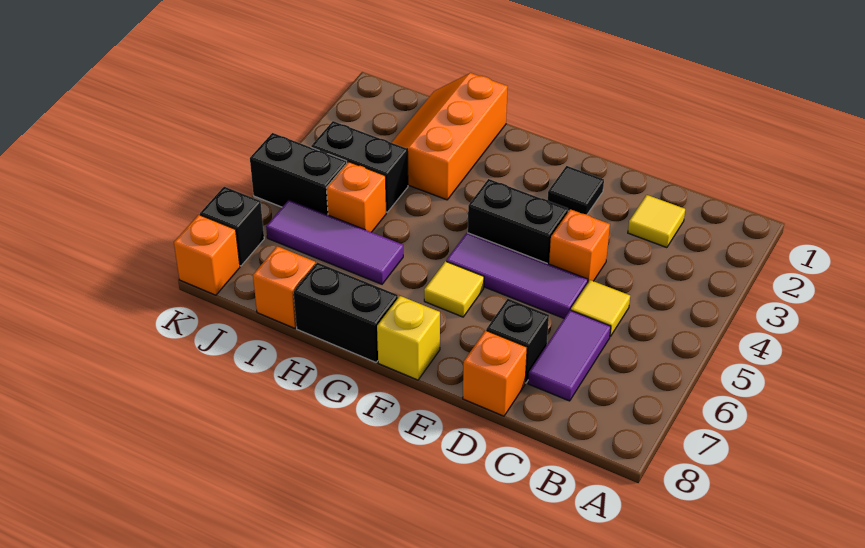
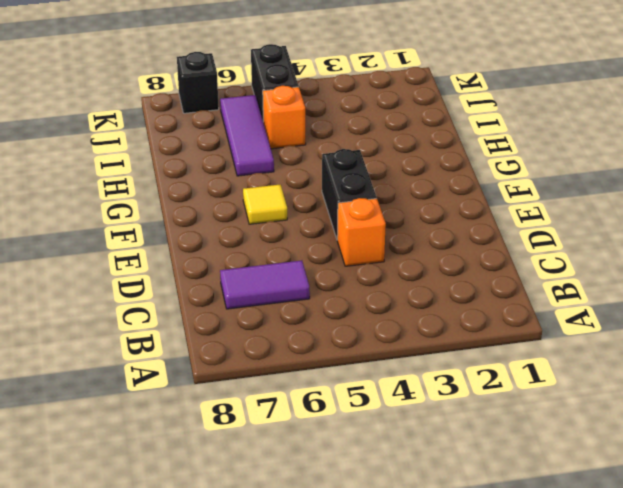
none -> yellow 1x1 tile [628,195,685,248]
none -> yellow 1x1 tile [571,280,630,336]
none -> purple 1x3 tile [446,233,588,318]

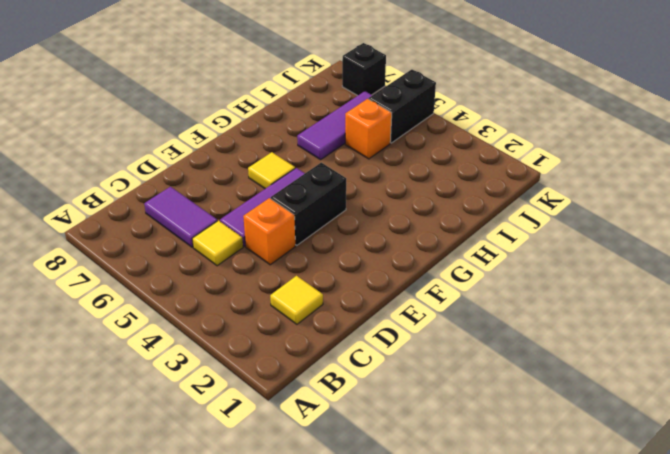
none -> black 1x1 brick [486,299,549,383]
none -> orange 1x1 brick [463,330,527,416]
none -> black 1x1 tile [548,166,604,215]

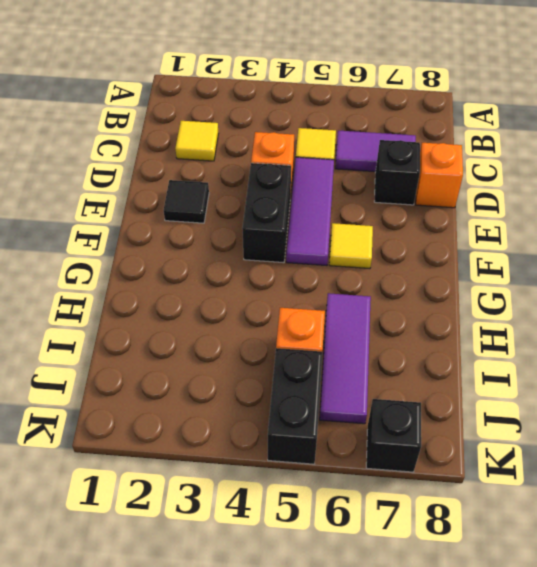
none -> yellow 1x1 brick [377,296,440,380]
none -> black 1x2 brick [294,262,398,362]
none -> orange 2x3 slope [392,73,508,200]

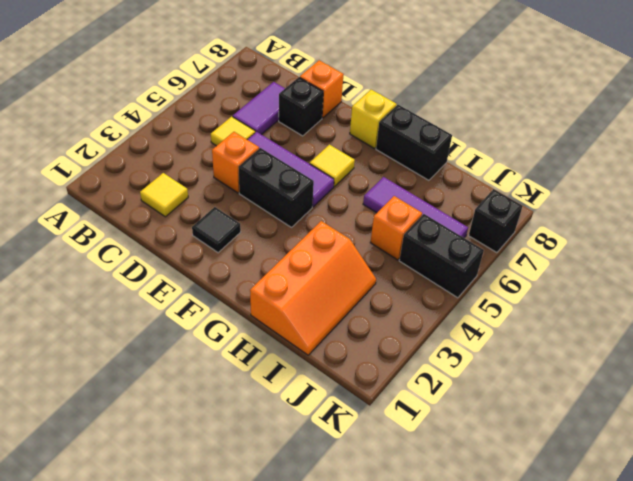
none -> black 1x2 brick [311,121,408,212]
none -> orange 1x1 brick [253,246,315,328]
none -> orange 1x1 brick [174,215,240,295]

